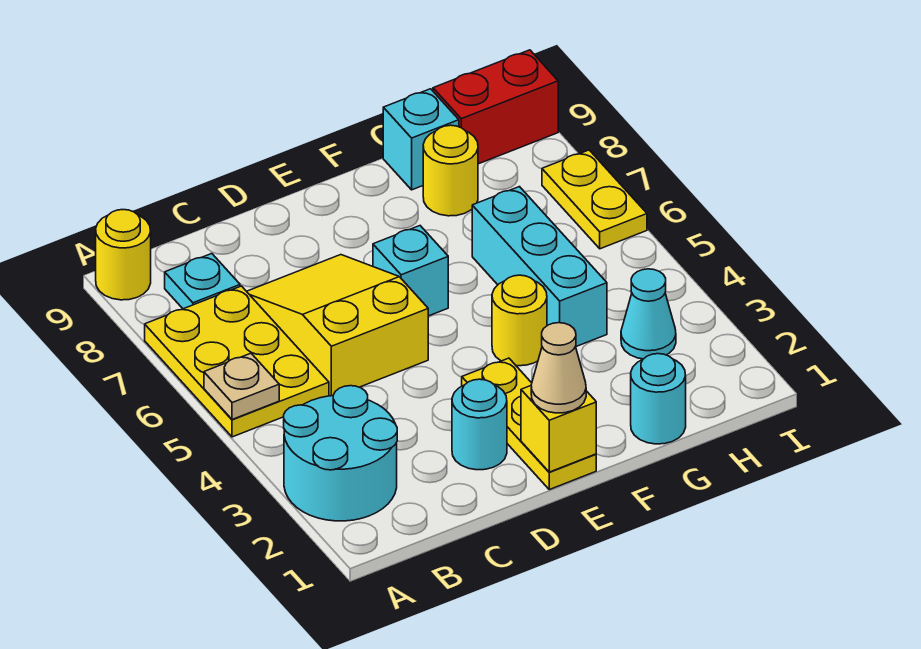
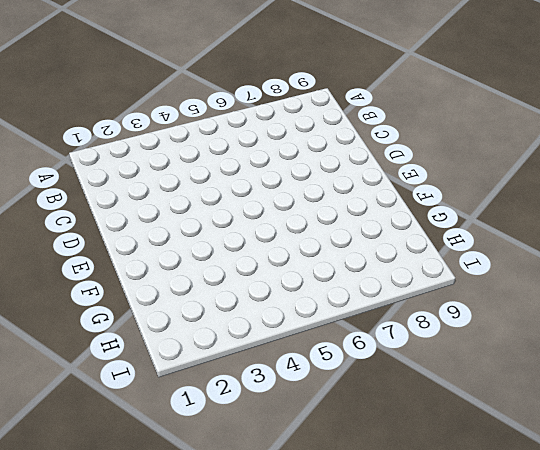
none -> cyan 2x2 round brick [284,386,397,521]
none -> yellow 2x3 plate [145,286,329,437]
none -> yellow 1x1 round brick [96,210,151,300]

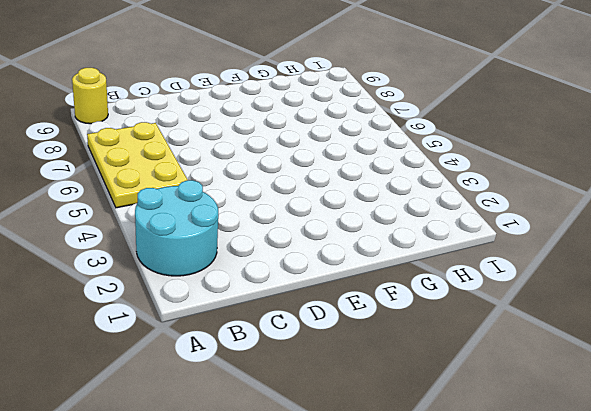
none -> cyan 1x1 plate [165,254,240,309]
none -> yellow 2x3 slope [247,255,428,396]
none -> cyan 1x1 round brick [452,379,507,470]

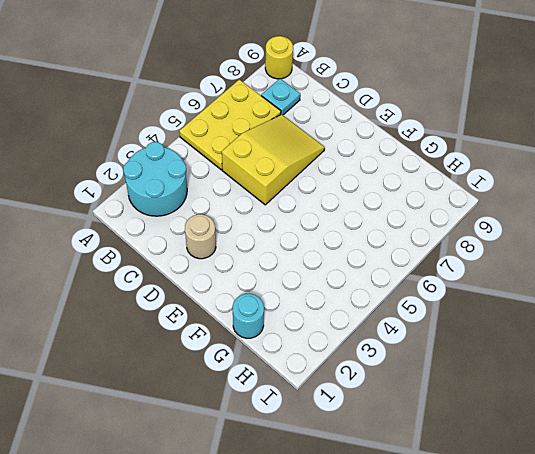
tan 1x1 round brick [185,214,216,259] -> cyan 1x1 round brick [452,379,507,470]
none -> yellow 1x3 plate [462,358,596,489]
none -> cyan 1x1 brick [373,226,448,316]
none -> yellow 1x1 round brick [492,275,547,366]

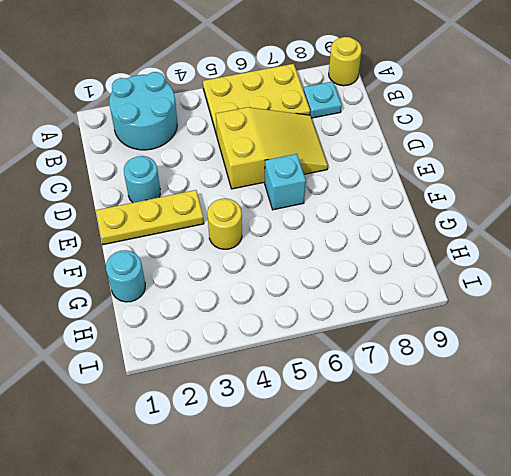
none -> cyan 1x3 brick [472,187,607,346]
none -> yellow 1x1 round brick [423,125,478,216]
none -> cyan 1x1 brick [383,89,459,190]

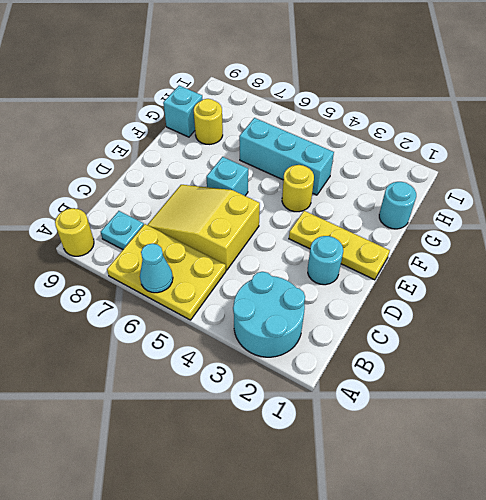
cyan 1x1 cone [140,243,173,293] -> cyan 1x1 cone moved to [621,269,676,359]
none -> red 1x2 brick [433,50,558,164]
none -> yellow 1x2 plate [542,150,647,249]
none -> tan 1x1 plate [204,353,279,419]

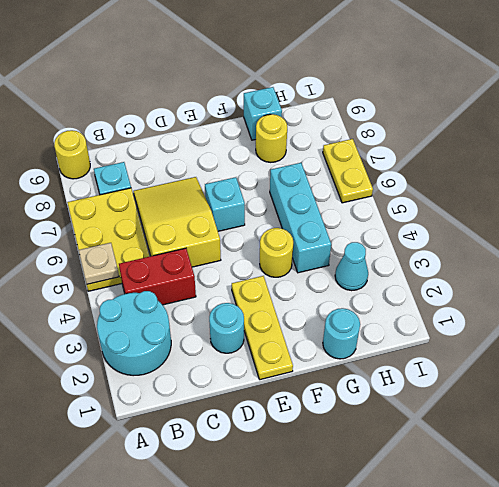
red 1x2 brick [119,248,196,305] -> red 1x2 brick moved to [433,50,558,164]
none -> yellow 1x1 brick [521,386,596,472]
none -> tan 1x1 cone [531,323,586,413]

